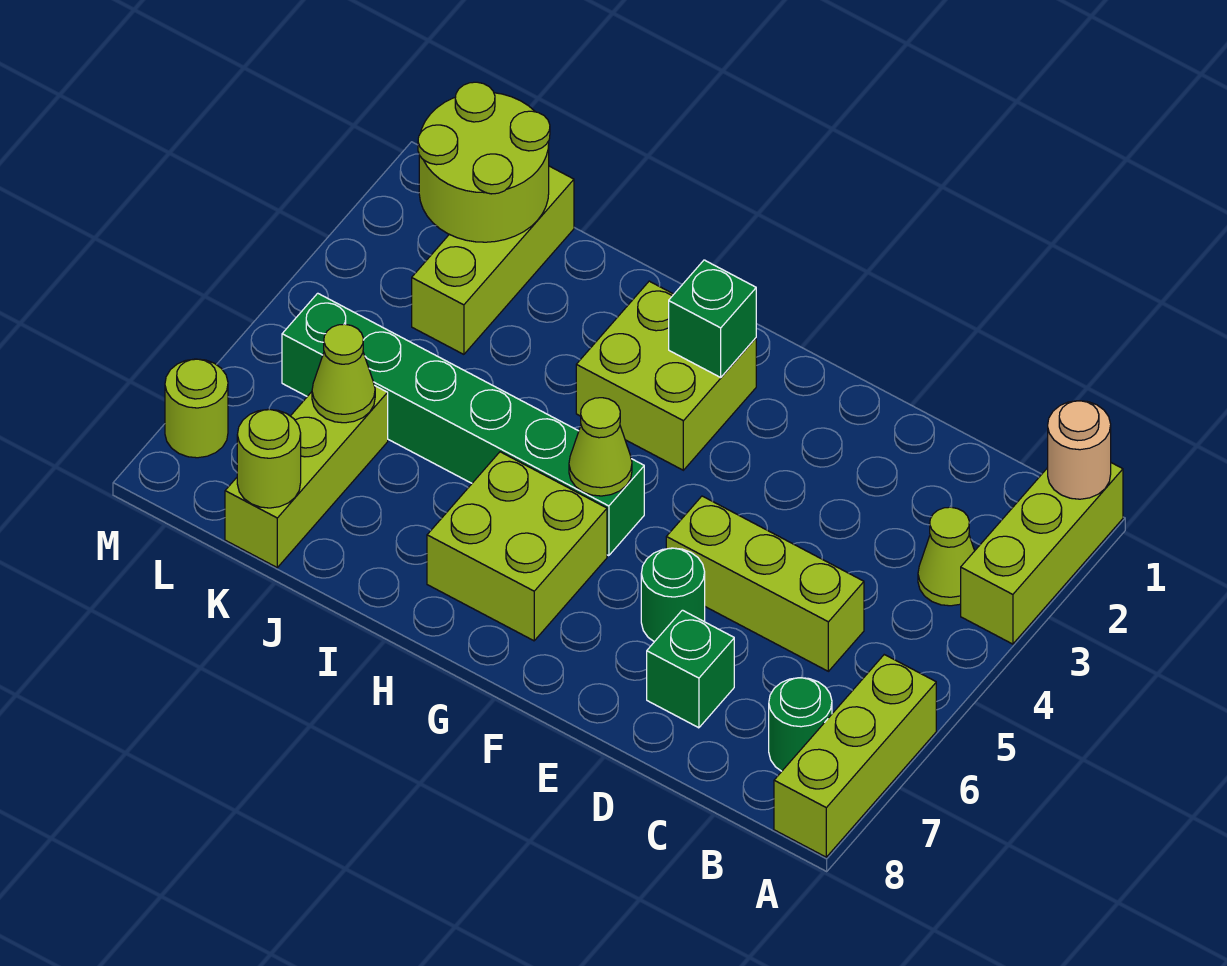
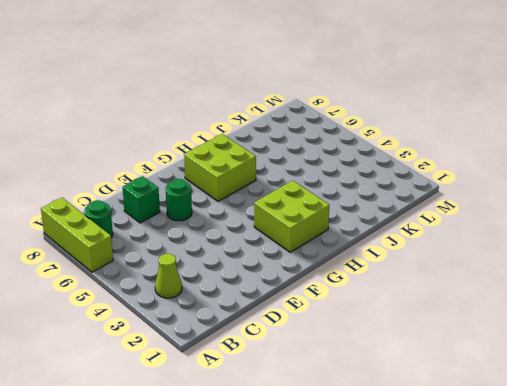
none -> lime 1x3 brick [961,463,1123,644]
none -> lime 1x3 brick [666,496,864,671]
none -> green 1x6 brick [282,293,644,556]

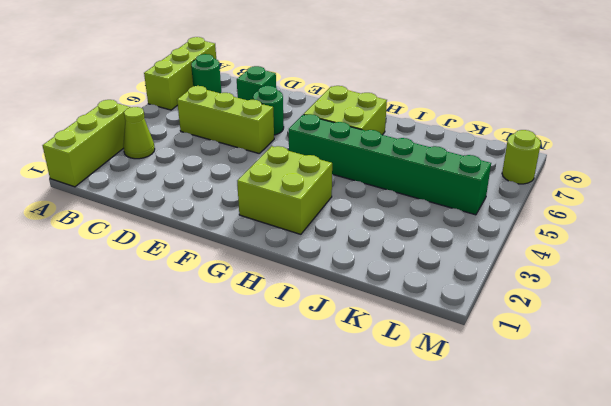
none -> lime 1x3 brick [412,166,574,354]
none -> lime 1x3 brick [225,385,388,567]
none -> tan 1x1 round brick [1048,401,1111,499]

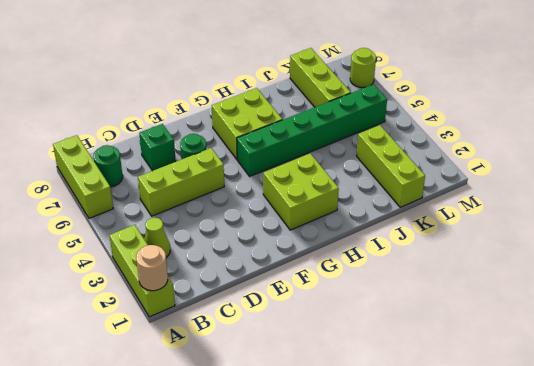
none -> green 1x1 brick [669,260,756,377]
none -> lime 1x1 cone [569,398,632,496]
none -> lime 2x2 round brick [418,82,550,242]

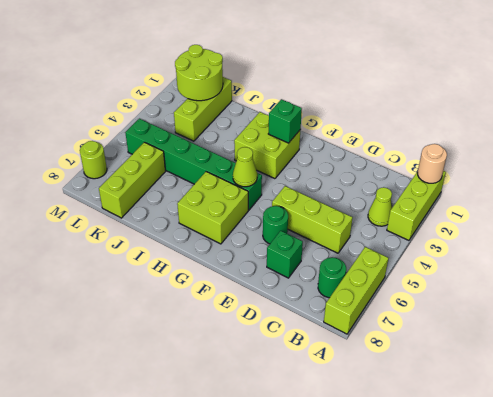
none -> lime 1x1 cone [312,324,375,423]
none -> lime 1x1 round brick [237,409,301,508]

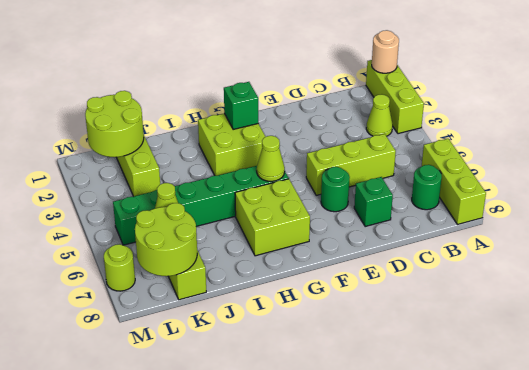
lime 2x2 round brick [135,203,197,276] -> lime 1x1 round brick [237,409,301,508]

